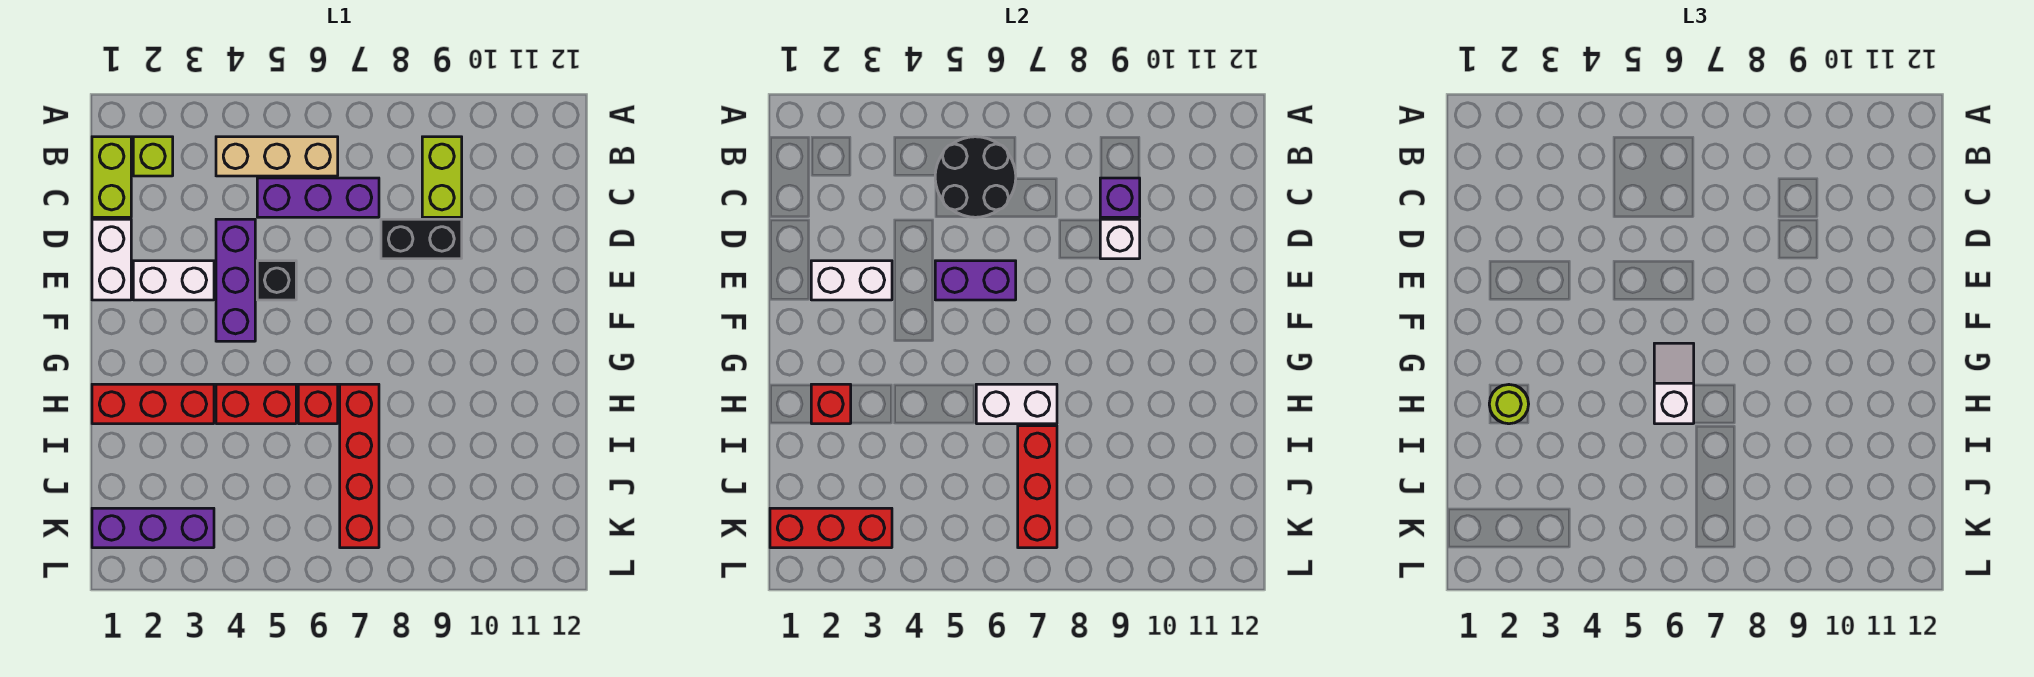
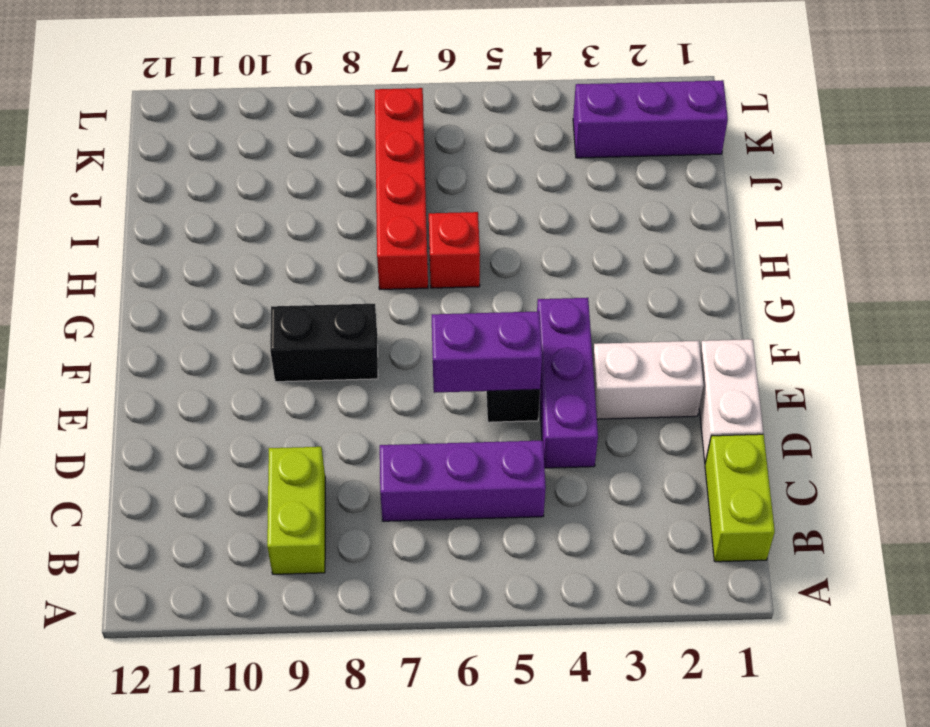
black 1x2 brick [270,304,378,382] -> black 1x2 brick moved to [381,219,462,259]
none -> lime 1x1 brick [133,137,173,176]
none -> tan 1x3 brick [216,137,338,176]
none -> red 1x3 brick [92,384,214,424]

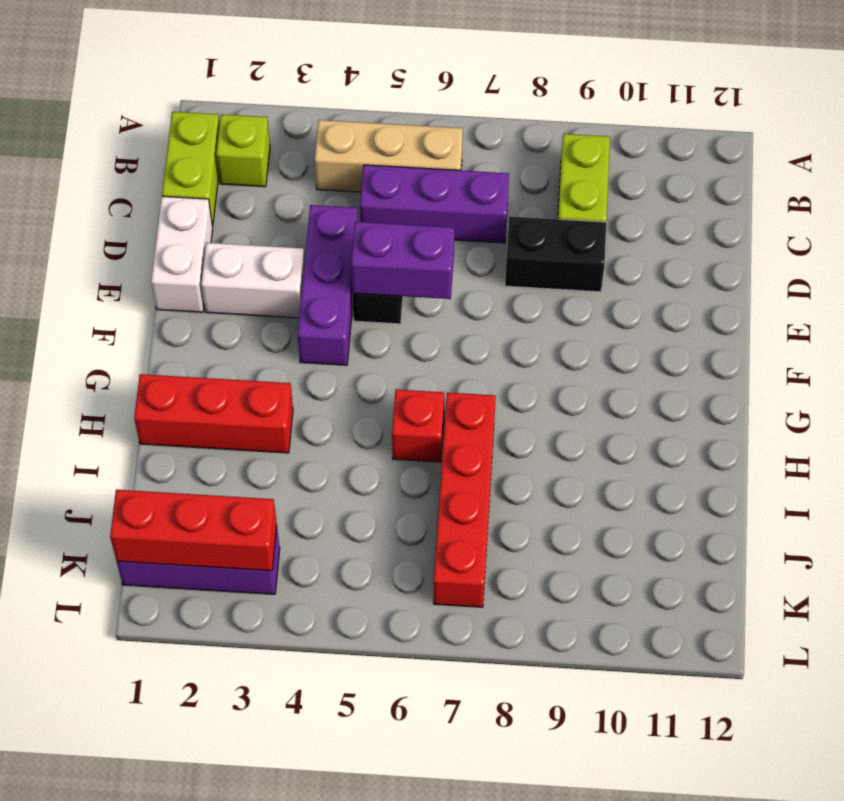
none -> red 1x2 brick [216,384,296,424]
none -> black 2x2 round brick [935,137,1016,217]
none -> purple 1x1 brick [1100,178,1140,217]

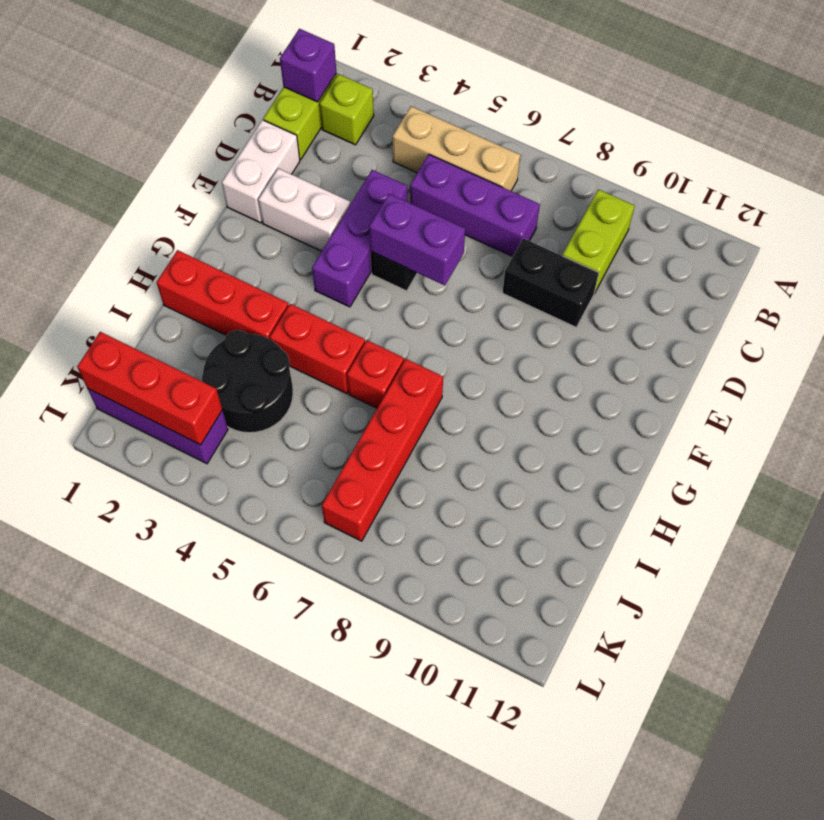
purple 1x1 brick [280,29,336,102] -> purple 1x1 brick moved to [1100,178,1140,217]
black 2x2 round brick [201,330,293,433] -> black 2x2 round brick moved to [935,137,1016,217]
none -> white 1x1 brick [1100,219,1140,259]
none -> white 1x2 brick [811,261,892,300]
none -> red 1x1 brick [811,384,851,424]

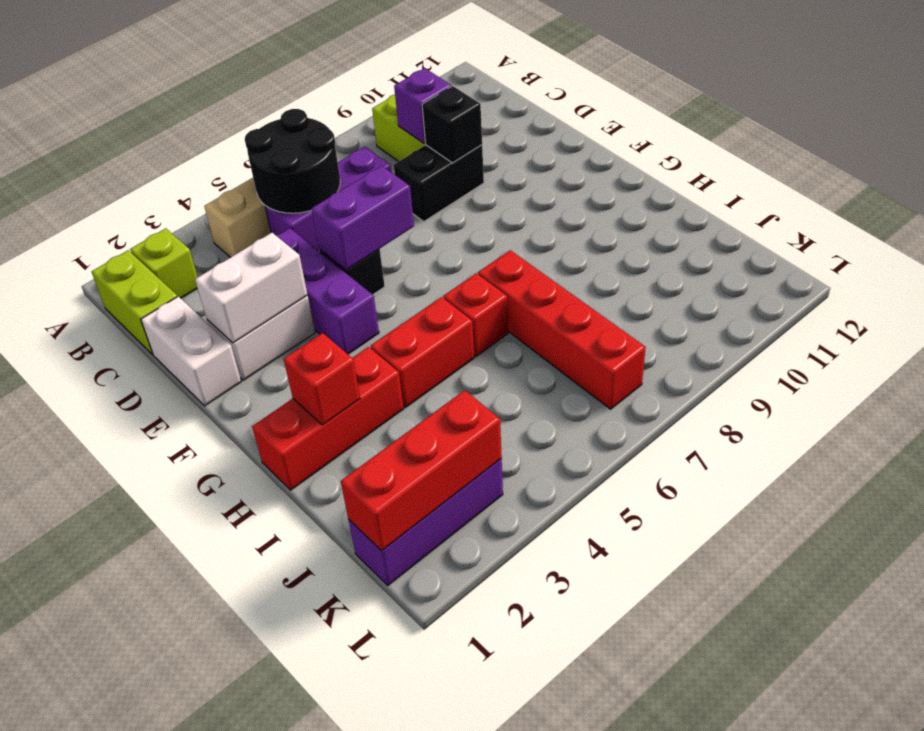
black 1x1 brick [422,86,482,163] -> white 1x1 brick [1100,219,1140,259]
none -> white 1x2 brick [976,384,1057,424]
none -> red 1x3 brick [1018,426,1057,548]
none -> white 1x2 slope [1654,343,1694,424]

